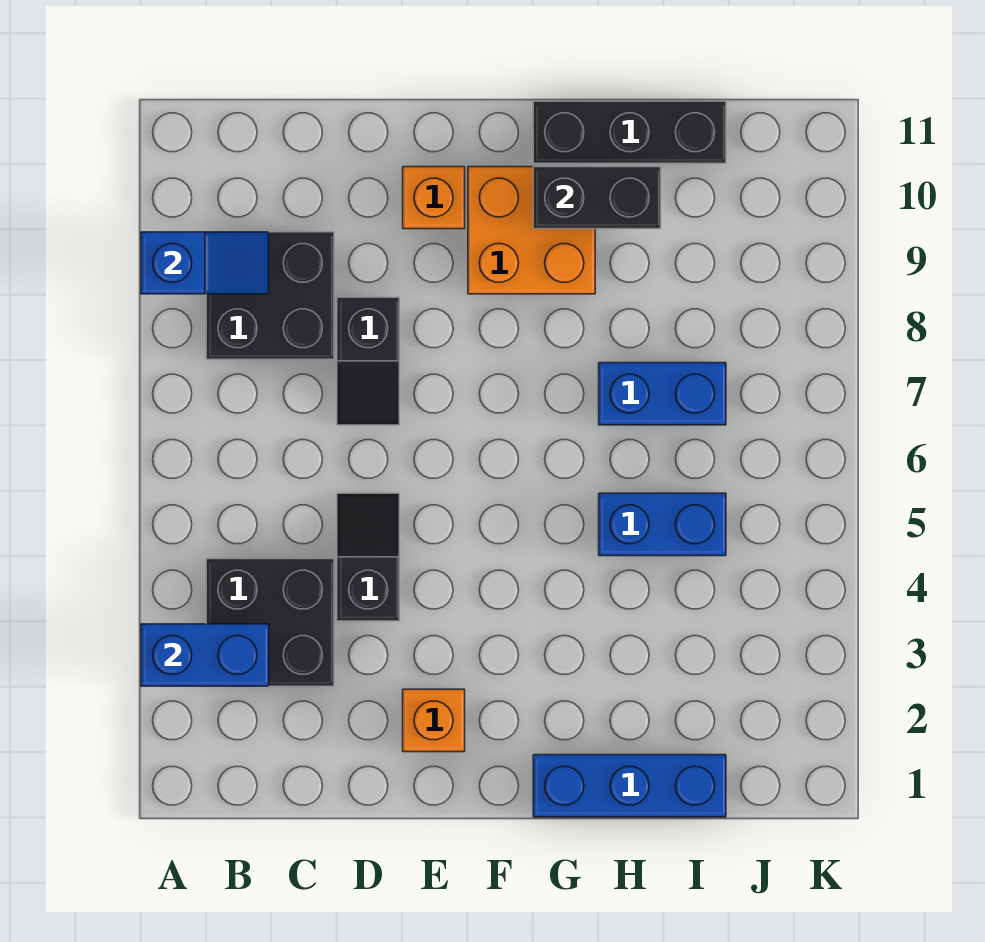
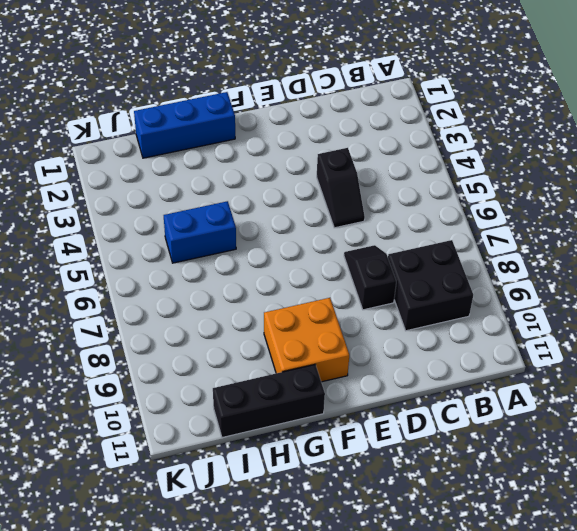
none -> black 2x2 brick [206,559,334,686]
none -> orange 1x1 brick [403,689,465,752]
none -> orange 1x1 brick [403,167,465,229]

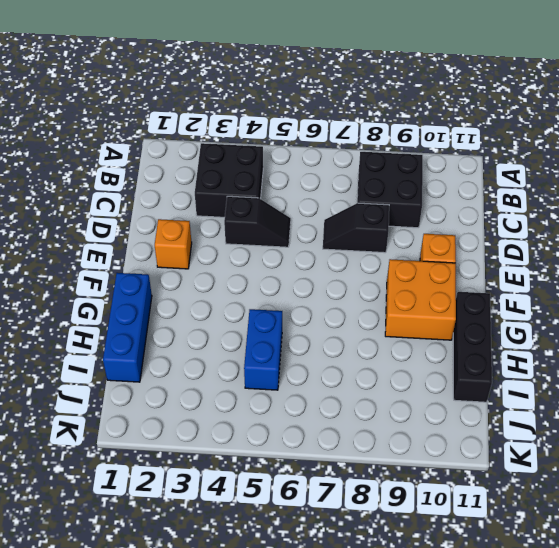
none -> blue 1x2 brick [599,363,726,425]
none -> blue 1x2 brick [141,624,269,686]
none -> blue 1x2 slope [141,232,269,294]

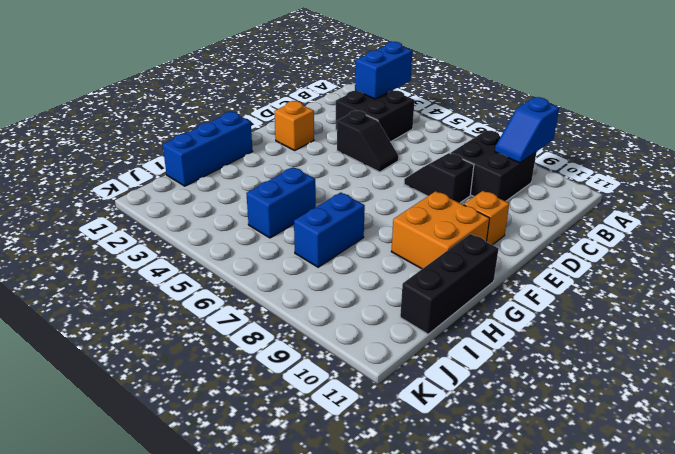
none -> black 1x2 brick [533,167,661,229]

